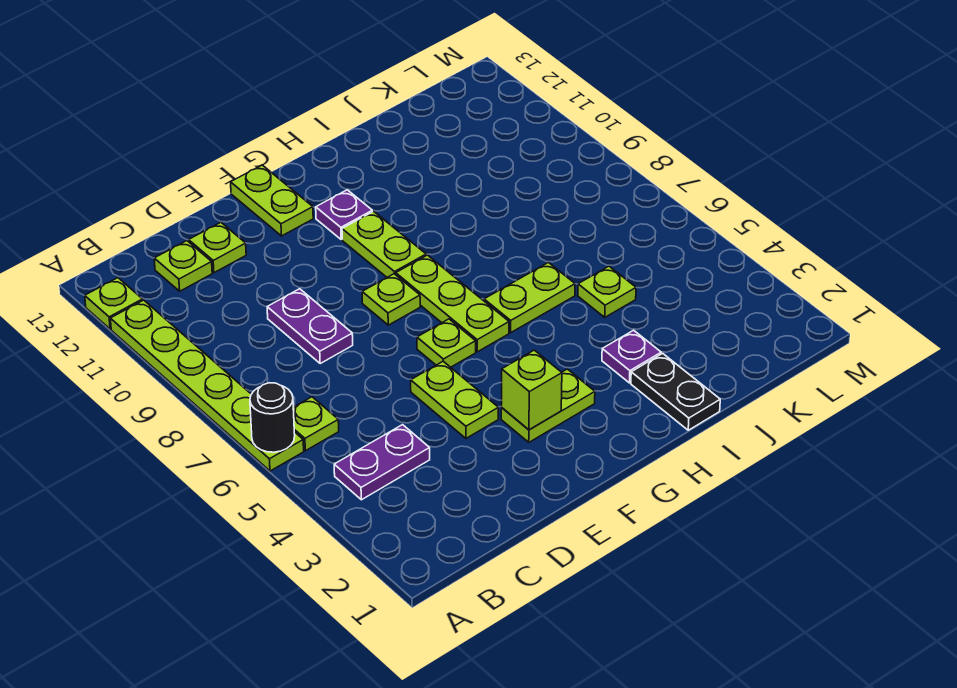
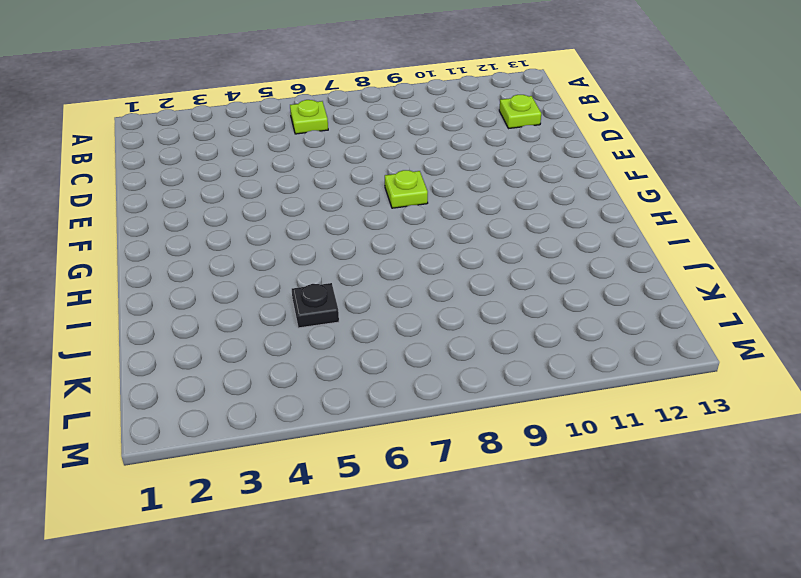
black 1x1 plate [292,283,339,328] -> lime 1x1 plate [578,266,636,317]
none -> lime 1x6 plate [110,300,304,471]
none -> lime 1x1 plate [85,278,143,329]
none -> purple 1x2 plate [334,425,430,500]

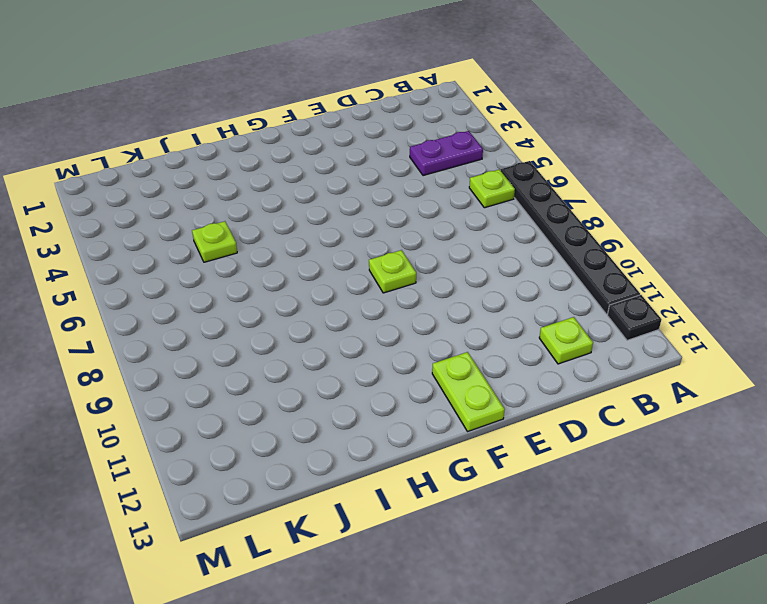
black 1x6 plate [501,161,640,314] -> lime 1x6 plate [110,300,304,471]
black 1x1 plate [607,295,661,340] -> lime 1x1 plate [85,278,143,329]
none -> purple 1x2 plate [267,289,353,363]
none -> lime 1x1 plate [189,222,246,273]
none -> lime 1x2 plate [411,361,498,438]

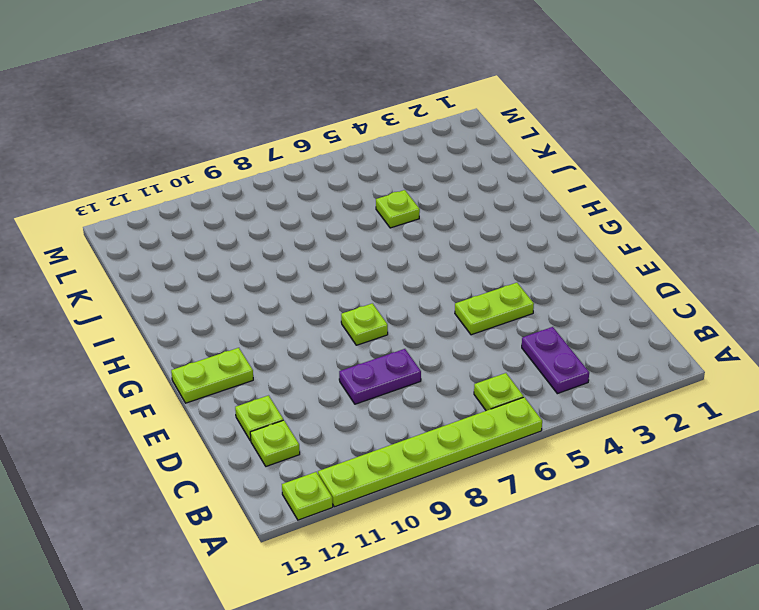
none -> lime 1x2 plate [501,369,595,442]
none -> lime 1x1 plate [417,319,476,367]
none -> lime 1x3 plate [396,255,509,352]

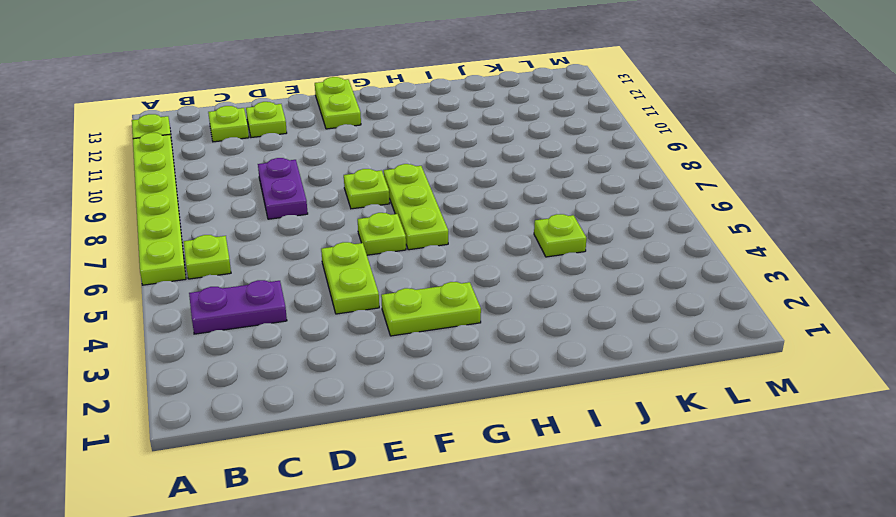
none -> lime 1x2 plate [342,211,426,277]
none -> purple 1x1 plate [316,190,372,239]
none -> lime 1x2 plate [484,263,575,333]

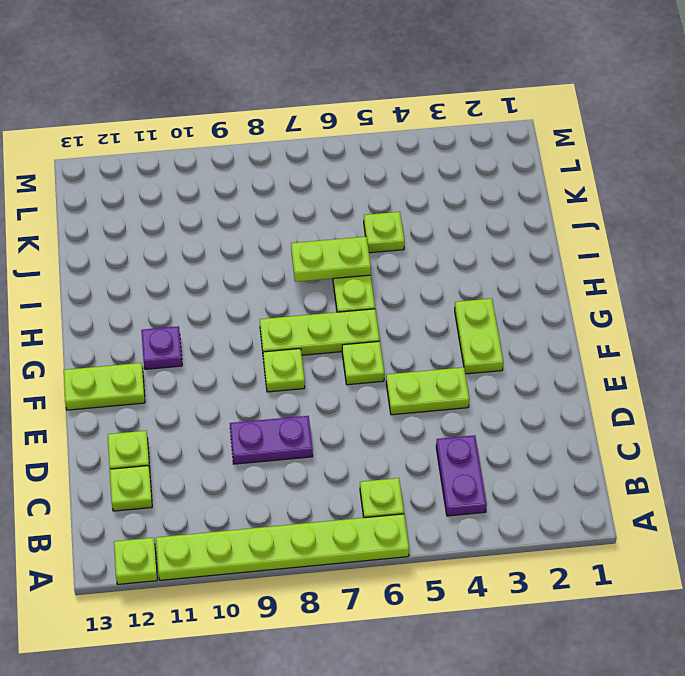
lime 1x2 plate [291,237,371,282] -> lime 1x2 plate moved to [342,211,426,277]
none -> black 1x2 plate [631,353,720,430]
none -> purple 1x1 plate [602,330,661,383]
none -> black 1x1 round brick [250,383,295,452]

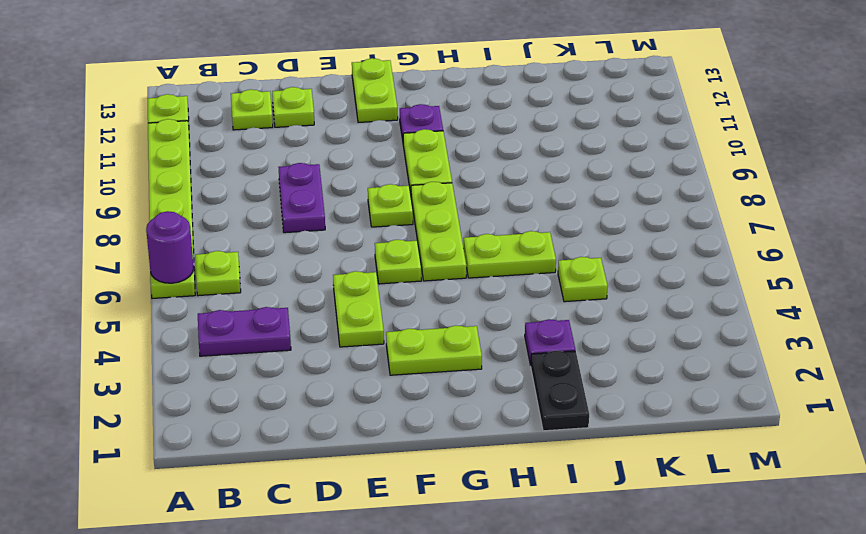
purple 1x1 round brick [146,211,194,283] -> black 1x1 round brick [250,383,295,452]
none -> lime 1x1 brick [501,350,562,430]

